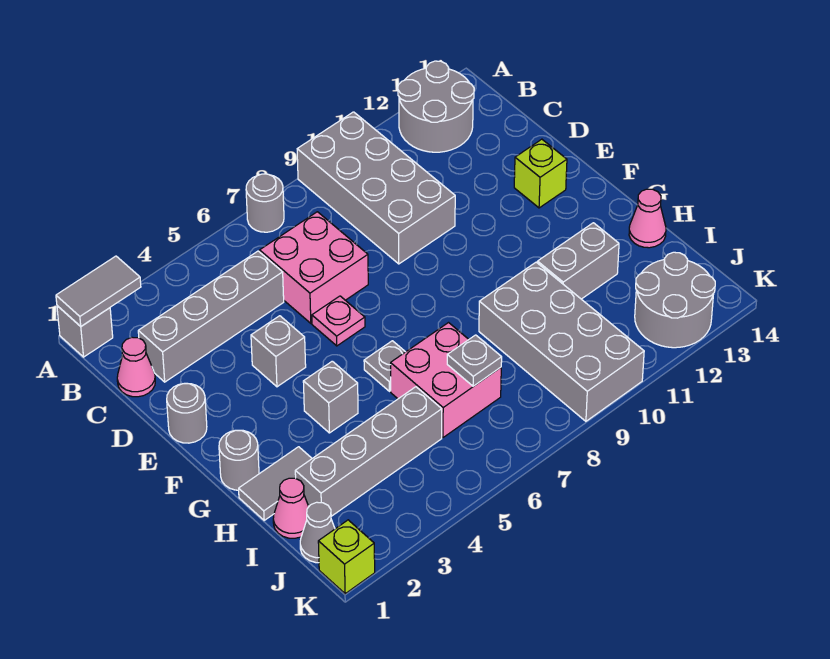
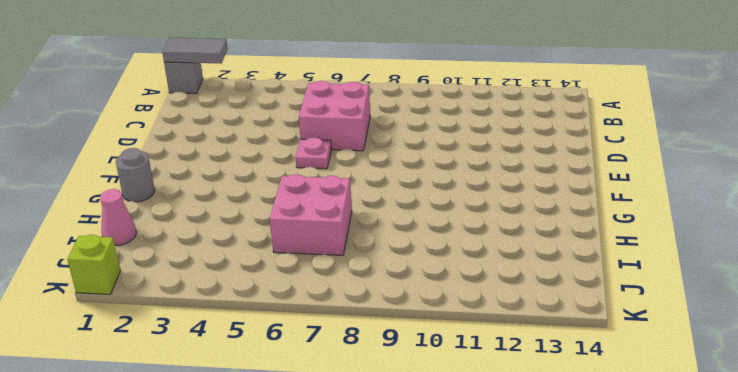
none -> grey 1x1 round brick [246,174,284,232]
none -> grey 2x4 brick [297,112,455,264]
none -> grey 2x2 round brick [398,61,474,152]

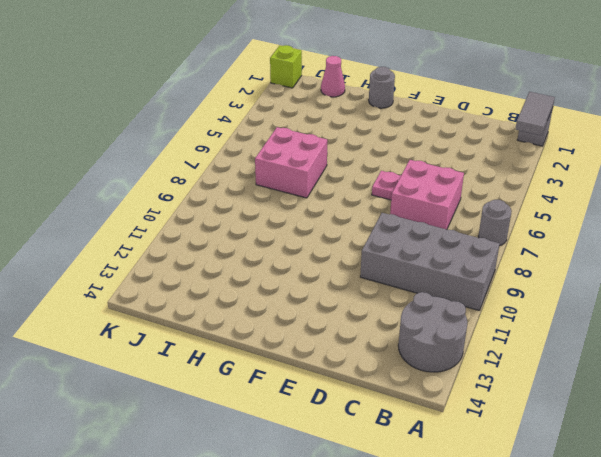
none -> pink 1x1 cone [117,337,155,397]
none -> grey 1x4 brick [138,251,284,382]
none -> grey 1x1 round brick [167,383,207,443]

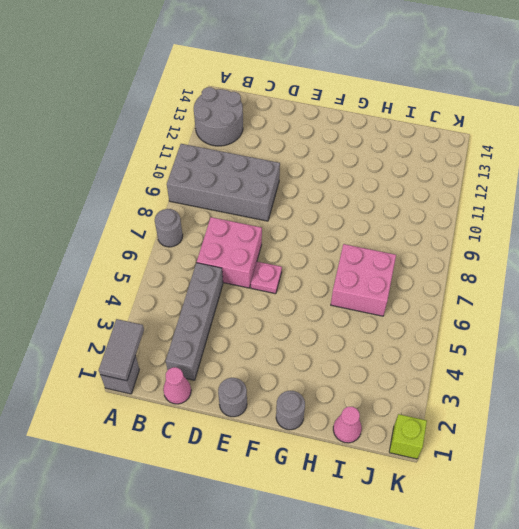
none -> grey 1x1 brick [251,316,306,387]
none -> lime 1x1 brick [514,139,567,208]
none -> grey 1x1 brick [303,361,358,433]

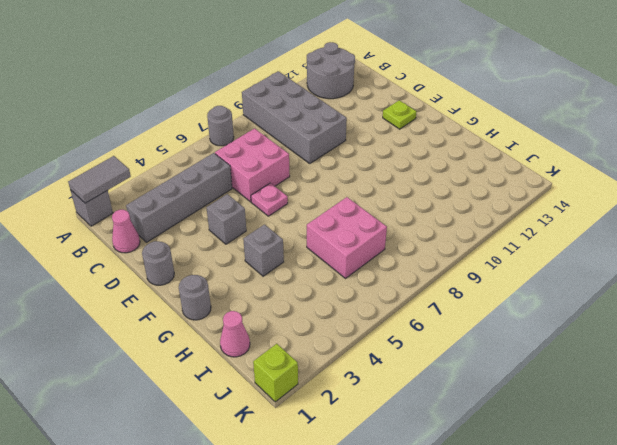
lime 1x1 plate [383,100,416,129] -> lime 1x1 brick [514,139,567,208]
none -> grey 1x1 plate [364,341,405,391]
none -> grey 1x2 tile [239,447,312,520]
none -> grey 2x4 brick [479,262,644,421]

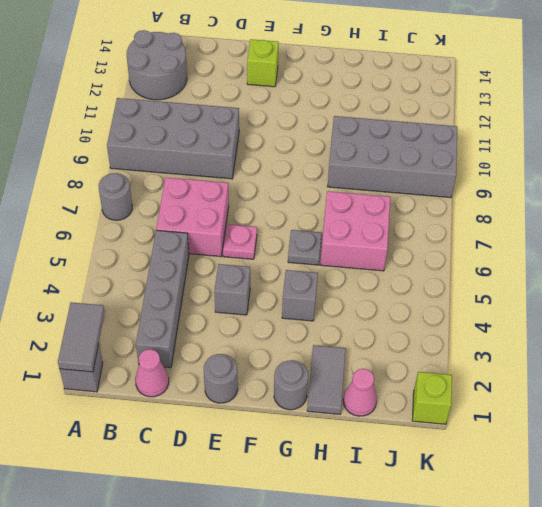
none -> grey 1x2 brick [537,223,619,299]
none -> pink 1x1 cone [629,189,666,248]
none -> grey 1x4 brick [295,387,442,516]

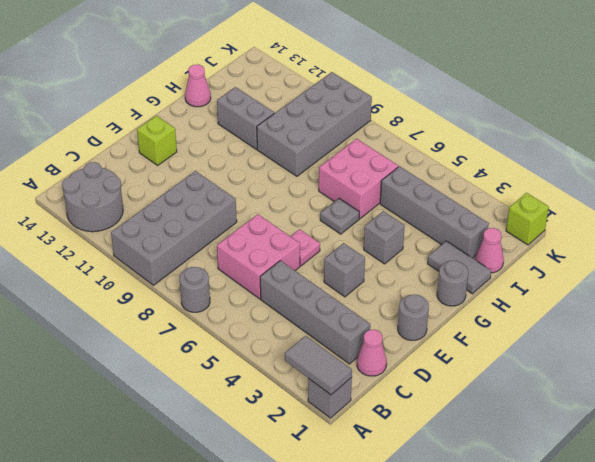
none -> grey 1x1 cone [300,502,335,563]
none -> grey 2x2 round brick [635,252,715,348]
none -> grey 1x1 plate [447,335,502,386]

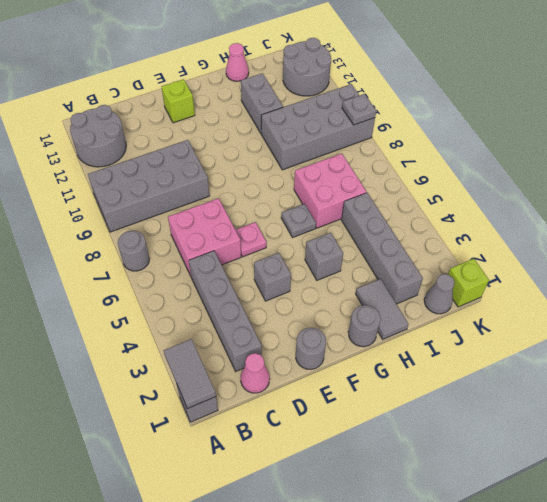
grey 1x1 plate [342,94,376,125] -> grey 1x1 plate moved to [447,335,502,386]
none -> pink 1x1 cone [273,478,309,538]

